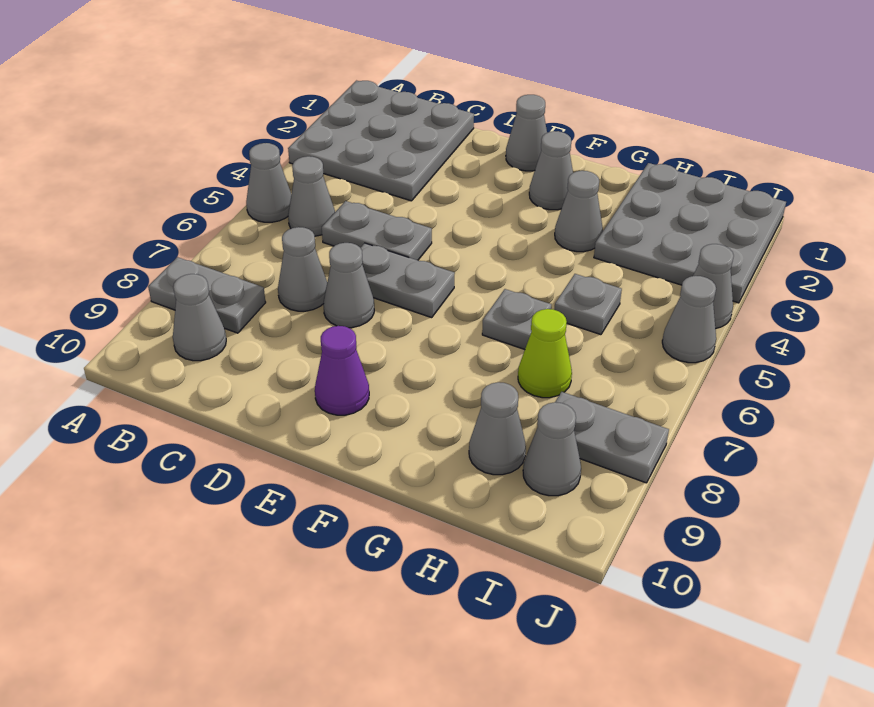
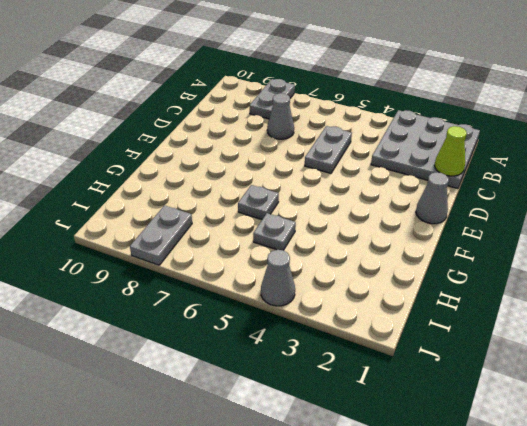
lime 1x1 cone [434,126,467,176] -> lime 1x1 cone moved to [518,309,572,398]
none -> grey 1x1 cone [246,143,291,222]
none -> grey 1x1 cone [288,156,335,236]
none -> grey 1x1 cone [173,274,226,361]

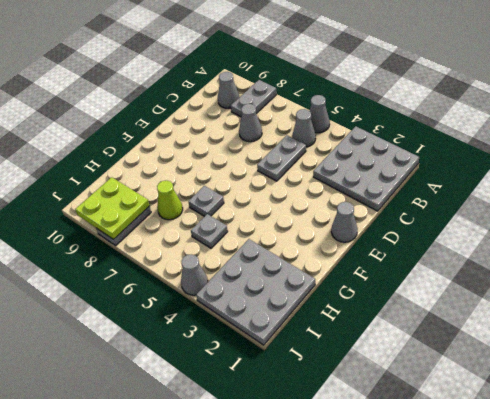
lime 2x2 plate [75,177,149,239] -> none
none -> grey 1x2 plate [361,243,455,318]
none -> grey 1x1 cone [323,243,374,328]
none -> purple 1x1 cone [315,326,369,415]

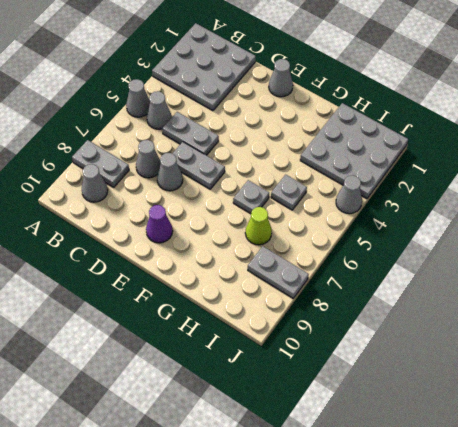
none -> grey 1x1 cone [529,131,573,210]
none -> grey 1x1 cone [555,171,603,252]
none -> grey 1x1 cone [469,382,526,475]

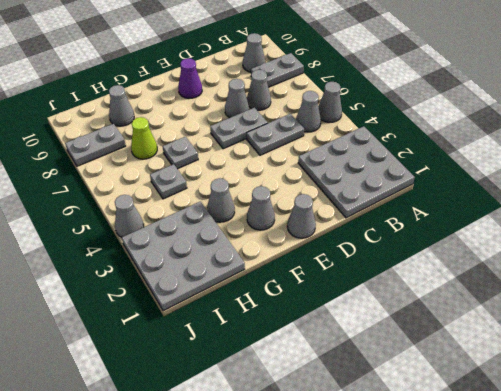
none -> grey 1x1 cone [523,402,581,496]
none -> grey 1x1 cone [662,276,716,363]

